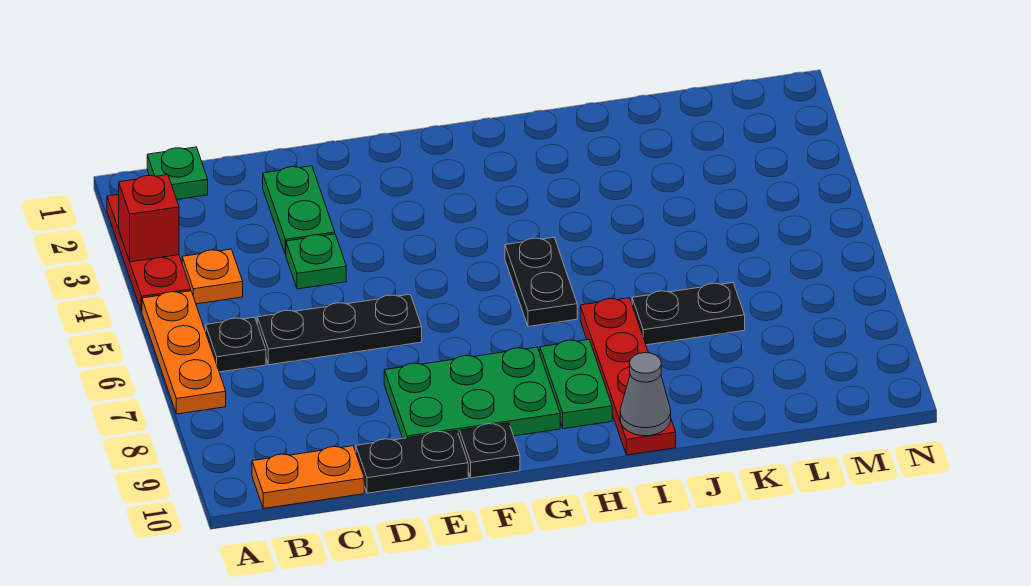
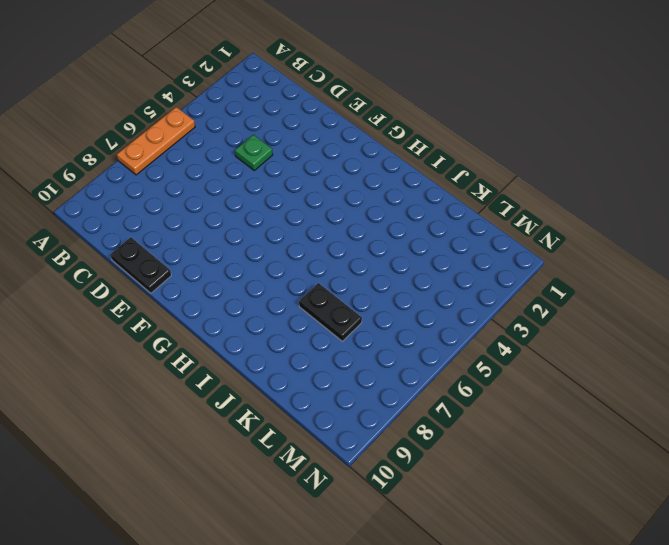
none -> red 1x3 plate [107,194,191,312]
none -> green 1x1 plate [147,147,208,199]
none -> orange 1x1 plate [182,249,243,304]

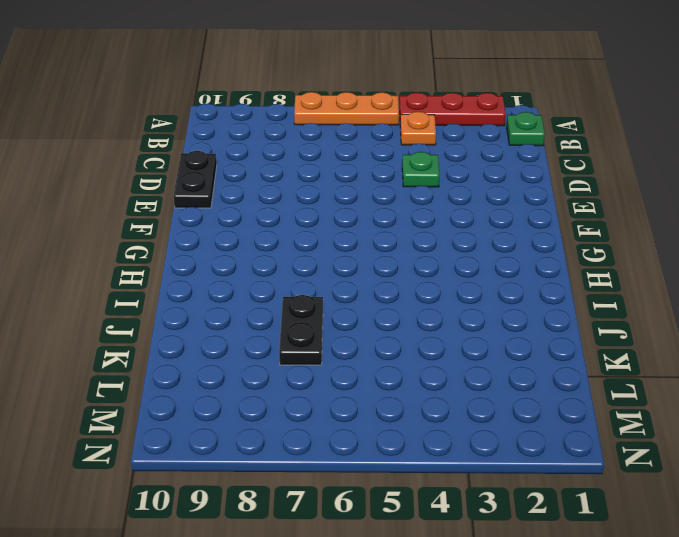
none -> black 1x1 plate [206,317,266,372]
none -> orange 1x2 plate [252,446,364,509]
none -> black 1x3 plate [257,294,422,365]

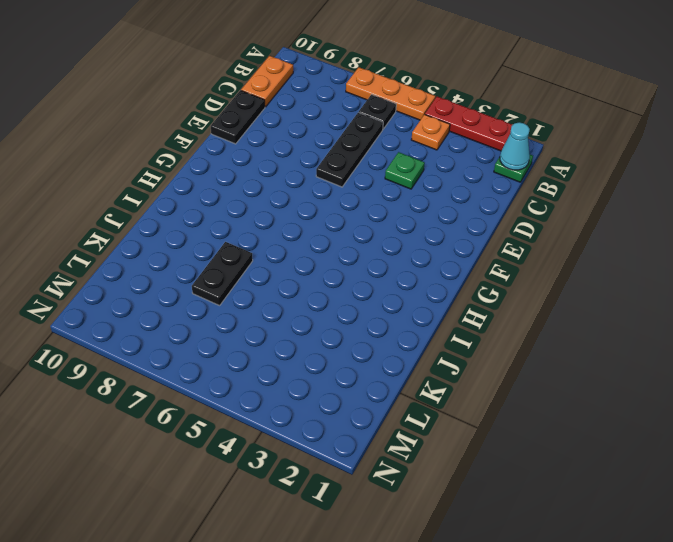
cyan 1x1 cone [500,123,530,170] -> none
none -> green 1x2 plate [263,166,335,255]
none -> green 2x3 plate [384,347,560,438]
none -> black 1x1 plate [460,423,520,478]

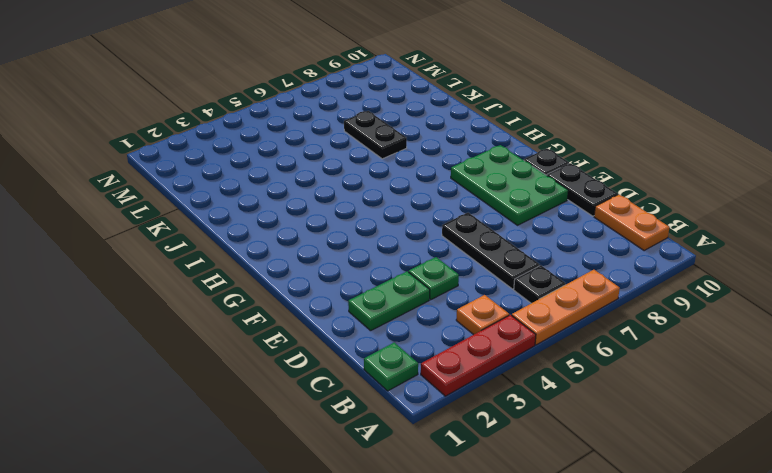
none -> black 1x2 plate [505,237,577,327]
none -> green 1x2 plate [540,340,612,429]
none -> red 1x4 plate [580,298,676,455]

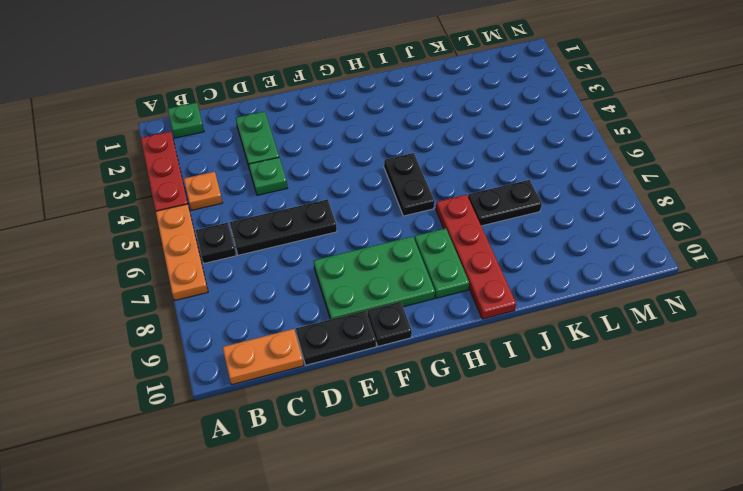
none -> red 1x1 brick [119,175,179,262]
none -> grey 1x1 cone [620,353,671,436]

